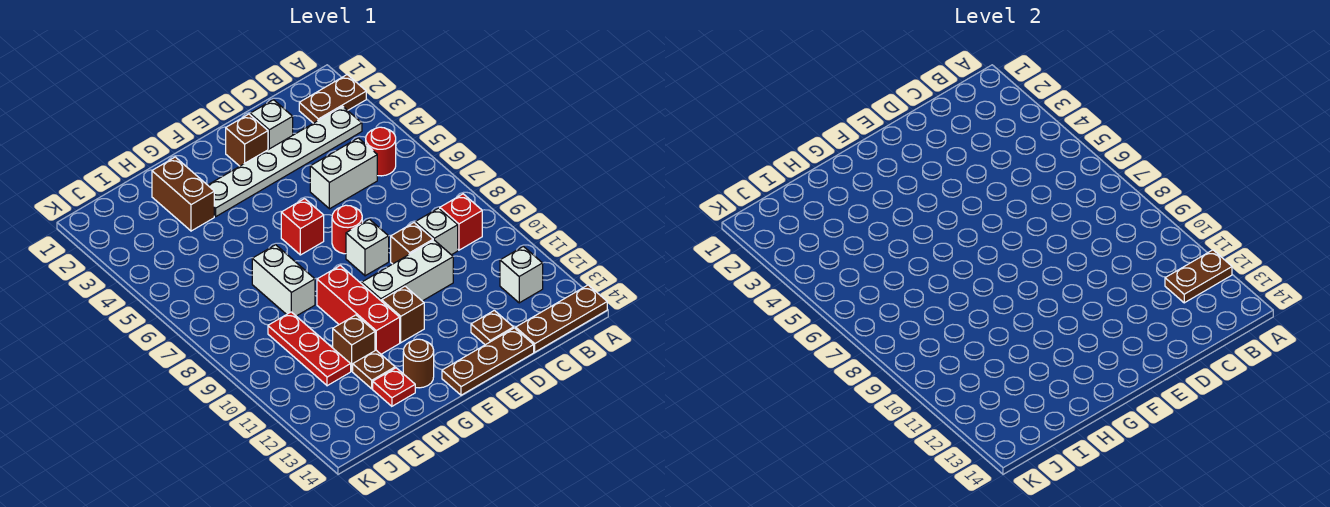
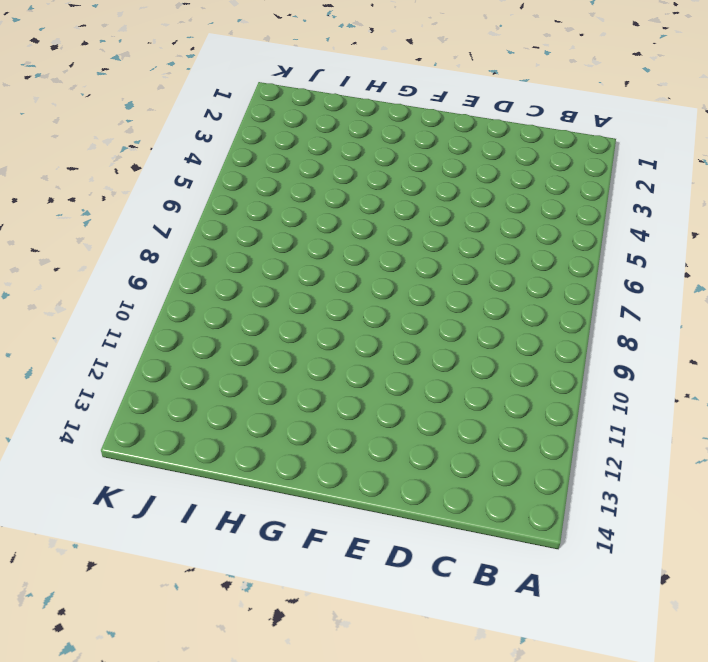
none -> brown 1x2 plate [299,75,366,123]
none -> brown 1x3 plate [516,285,607,352]
none -> white 1x6 plate [208,106,362,216]

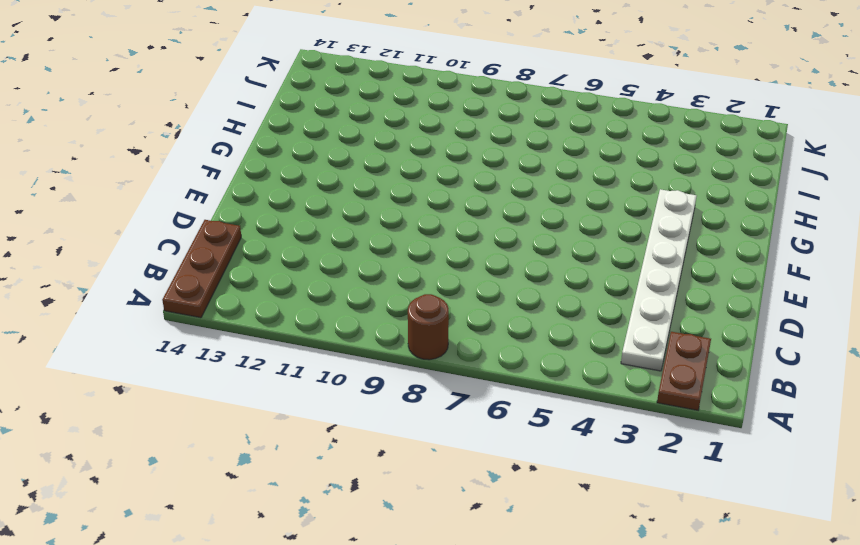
brown 1x1 round brick [408,294,449,360] -> brown 1x1 round brick moved to [403,339,434,388]
none -> red 1x1 round brick [366,127,396,176]
none -> red 1x1 brick [440,194,482,250]
none -> white 1x1 brick [500,246,543,303]

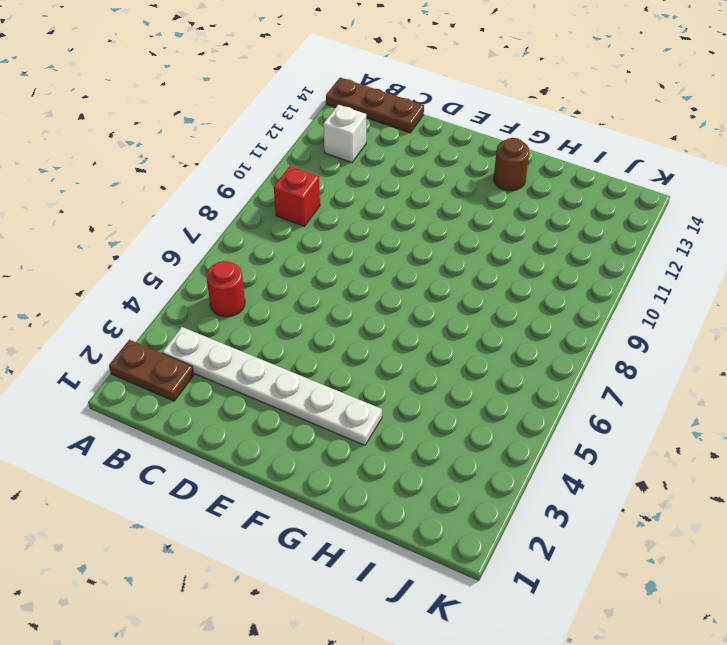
none -> white 1x2 brick [310,138,377,209]
none -> white 1x1 brick [415,208,458,255]
none -> white 1x1 brick [250,100,293,150]

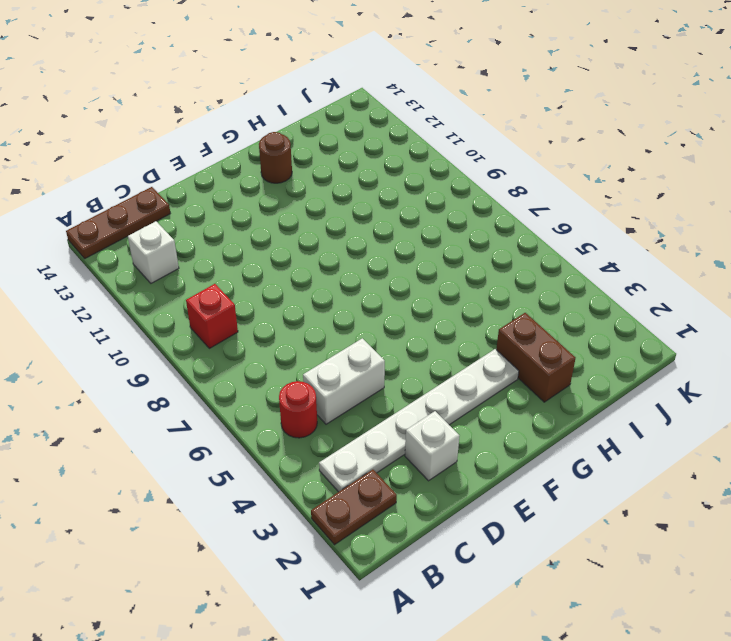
none -> white 1x1 brick [415,208,458,255]
none -> brown 1x1 brick [391,223,433,264]
none -> white 1x3 brick [362,240,453,301]

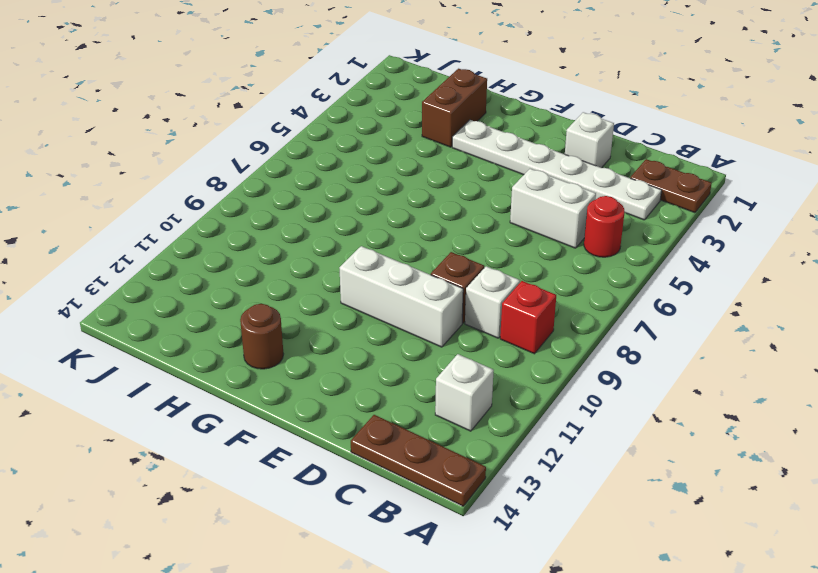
none -> brown 1x1 plate [471,310,514,345]
none -> brown 1x3 plate [442,328,534,395]
none -> brown 1x1 brick [226,114,268,166]

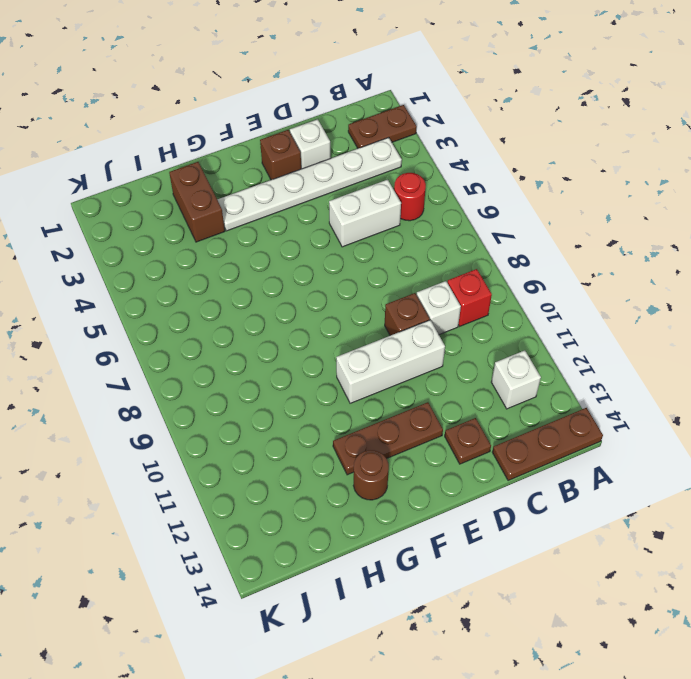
brown 1x3 plate [333,402,443,475] -> brown 1x3 plate moved to [442,328,534,395]
none -> red 1x1 round brick [332,205,362,254]
none -> white 1x1 brick [346,219,389,276]
none -> red 1x1 brick [281,199,324,255]

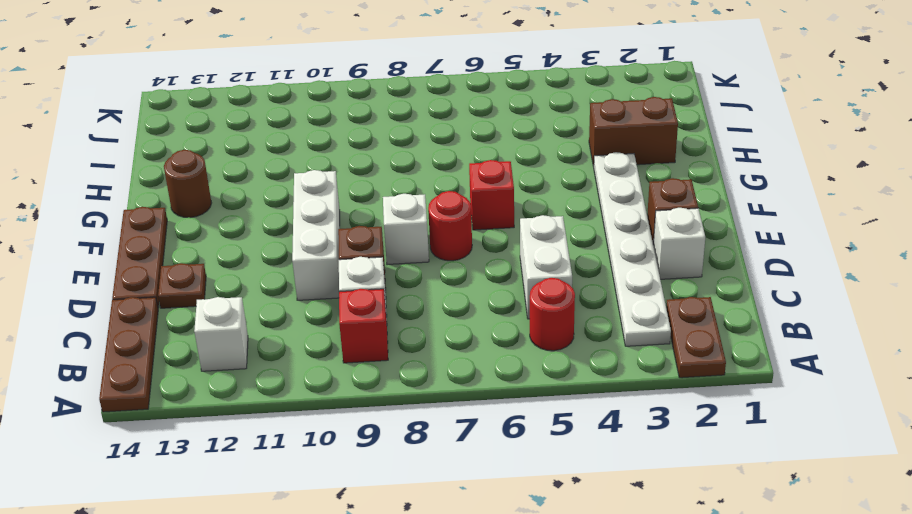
none -> brown 1x1 brick [382,286,424,343]
none -> red 1x3 brick [317,266,400,354]
none -> white 1x2 brick [252,245,315,316]

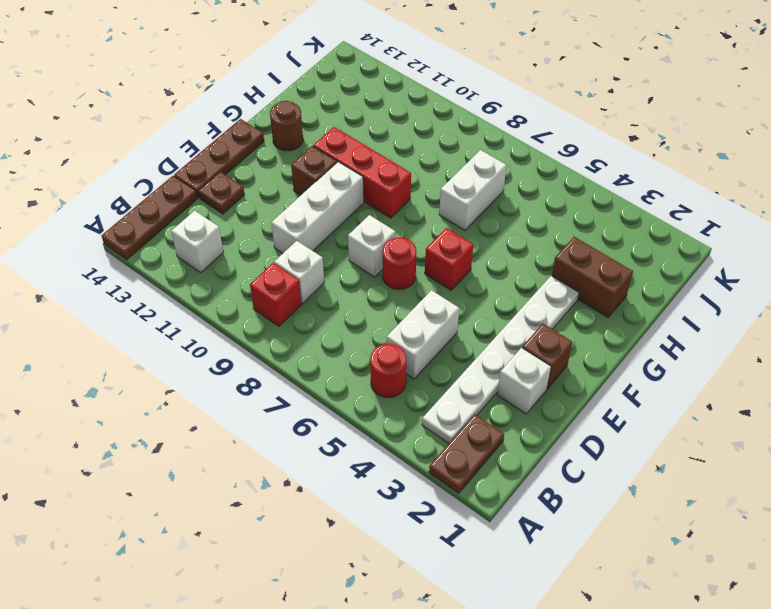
white 1x2 brick [439,150,506,230] -> white 1x2 brick turned to [252,245,315,316]
none -> brown 1x1 brick [391,223,433,264]
none -> brown 1x1 brick [333,315,375,371]
none -> brown 1x1 plate [353,350,395,389]

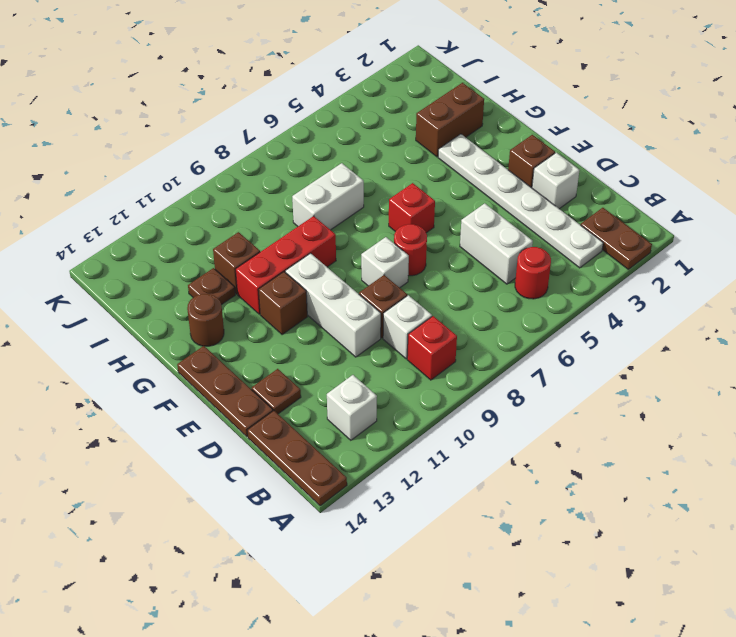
none -> red 1x1 plate [373,368,415,406]
none -> red 1x3 plate [268,312,351,386]
none -> brown 1x2 plate [1165,250,1232,303]

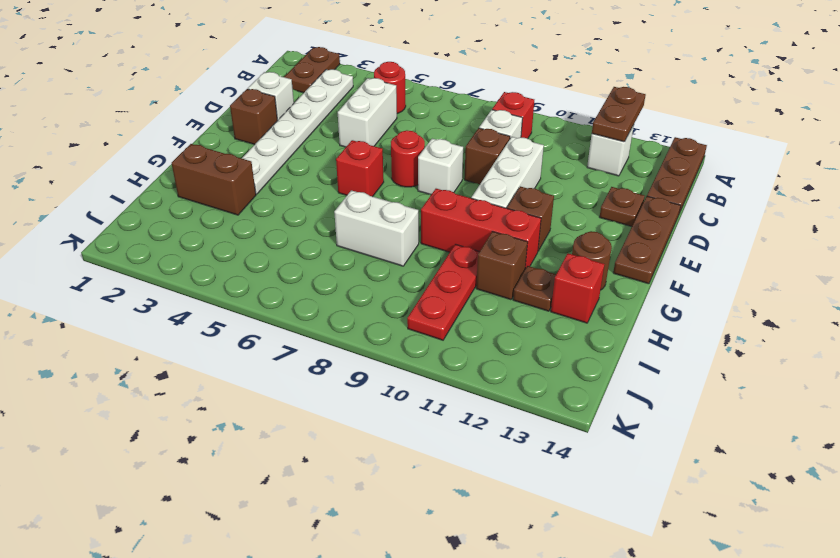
red 1x3 plate [407,244,480,340] -> red 1x3 plate turned to [268,312,351,386]
red 1x1 brick [551,253,604,323] -> red 1x1 plate [373,368,415,406]

